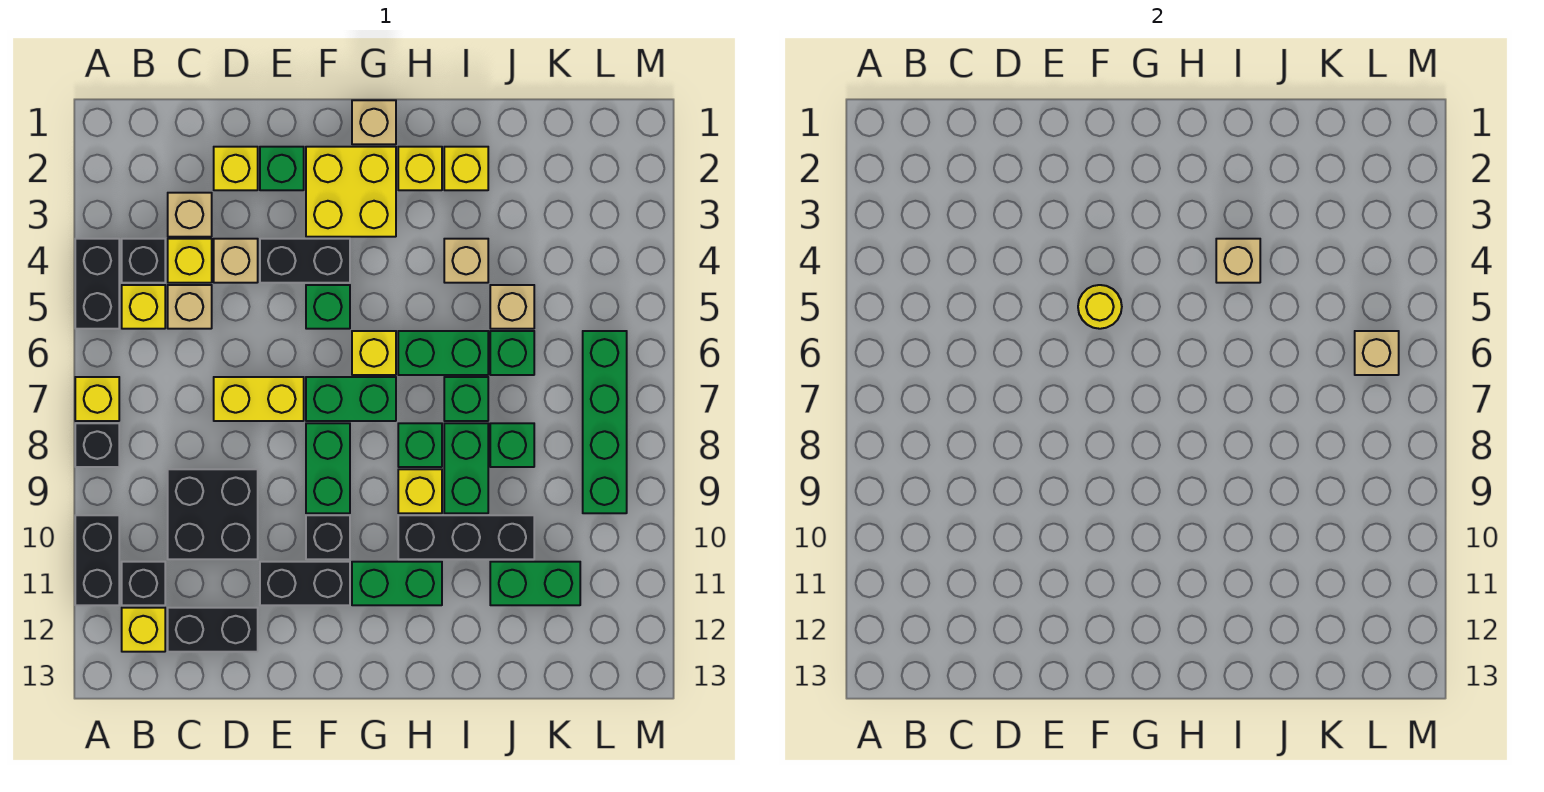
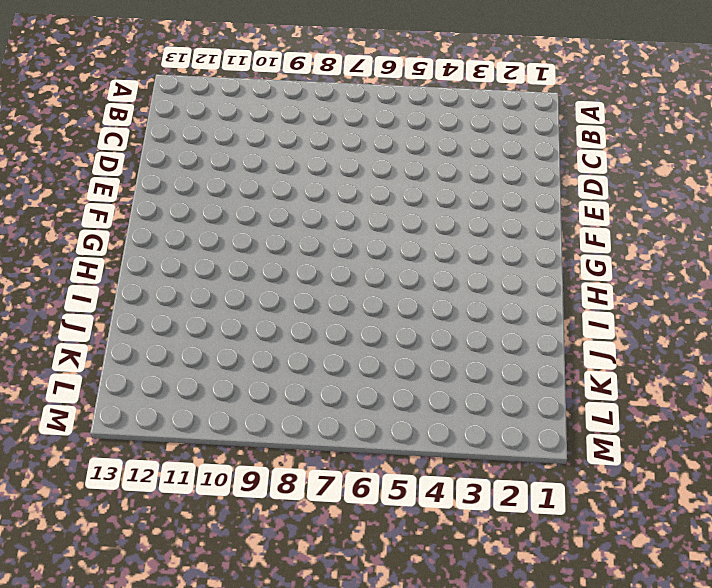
none -> black 1x2 brick [75,239,119,329]
none -> yellow 1x1 brick [75,377,119,421]
none -> black 1x1 brick [75,423,119,467]
none -> black 1x2 brick [75,515,119,605]

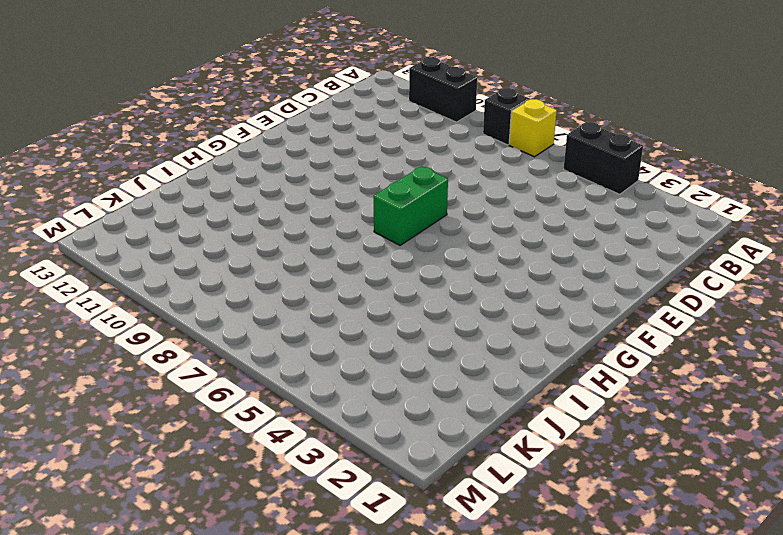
none -> black 1x1 brick [122,239,165,283]
none -> yellow 1x1 brick [122,285,165,329]
none -> black 1x1 brick [122,562,165,605]
none -> yellow 1x1 brick [122,608,165,652]

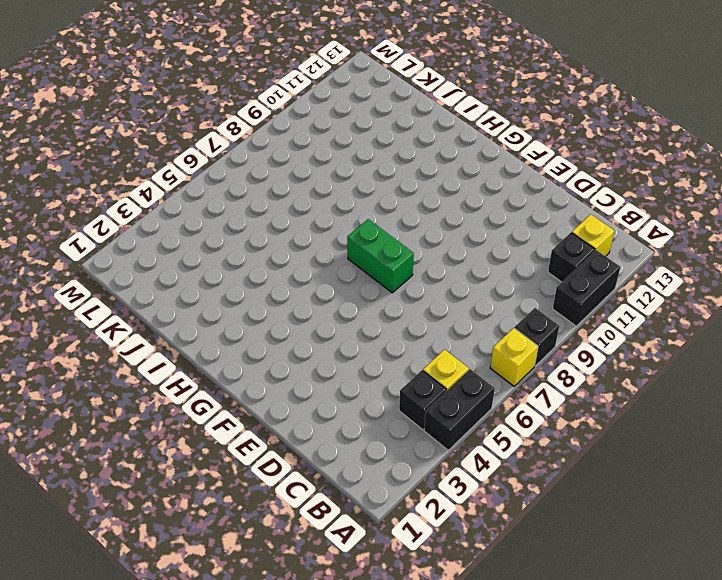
none -> tan 1x1 brick [168,193,212,237]
none -> yellow 1x1 brick [168,239,212,283]
none -> tan 1x1 brick [168,285,212,329]
none -> black 2x2 brick [168,469,258,559]

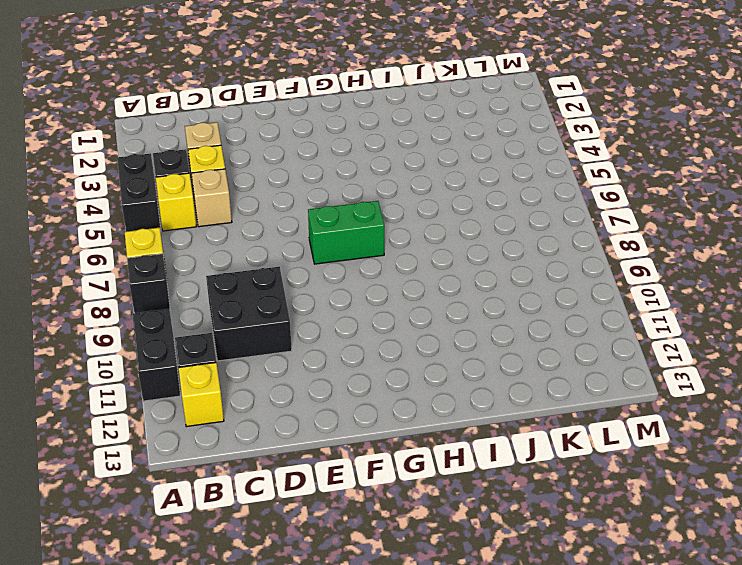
none -> black 1x2 brick [168,608,258,652]
none -> yellow 1x1 brick [214,147,258,190]
none -> tan 1x1 brick [214,239,258,283]
none -> yellow 1x2 brick [214,377,304,421]

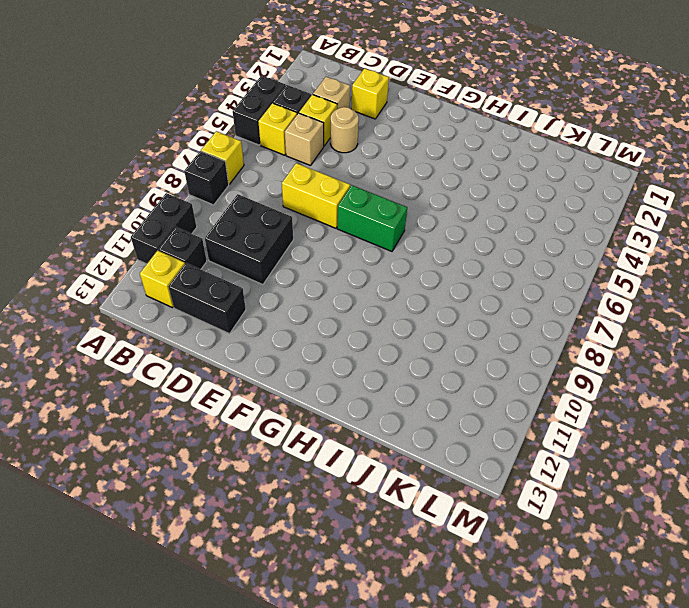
tan 1x1 round brick [330,107,359,153] -> tan 1x1 brick [214,239,258,283]
none -> green 1x1 brick [260,147,304,190]
none -> black 1x2 brick [260,239,350,283]
none -> black 1x2 brick [260,562,350,605]
none -> yellow 2x2 brick [306,147,396,237]

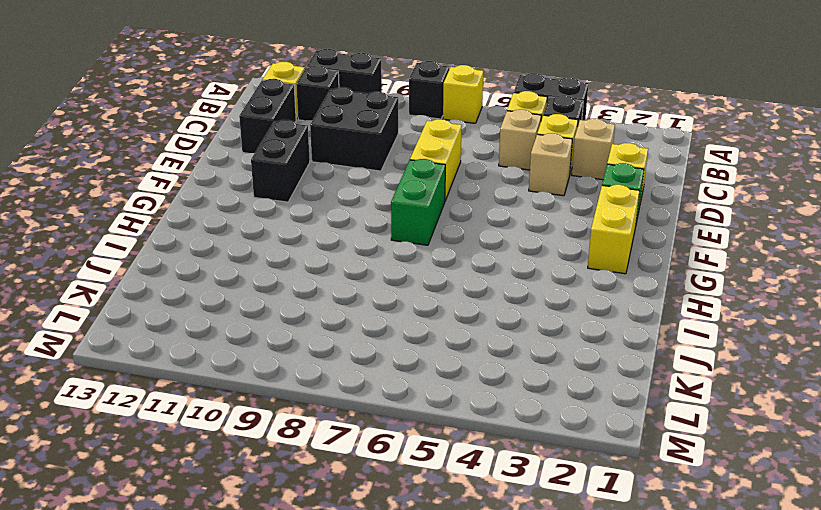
yellow 1x2 brick [588,185,640,274] -> yellow 2x2 brick [306,147,396,237]
none -> black 1x2 brick [260,239,350,283]
none -> green 1x1 brick [306,285,350,329]
none -> green 1x2 brick [306,423,350,513]
none -> black 1x1 brick [306,515,350,559]

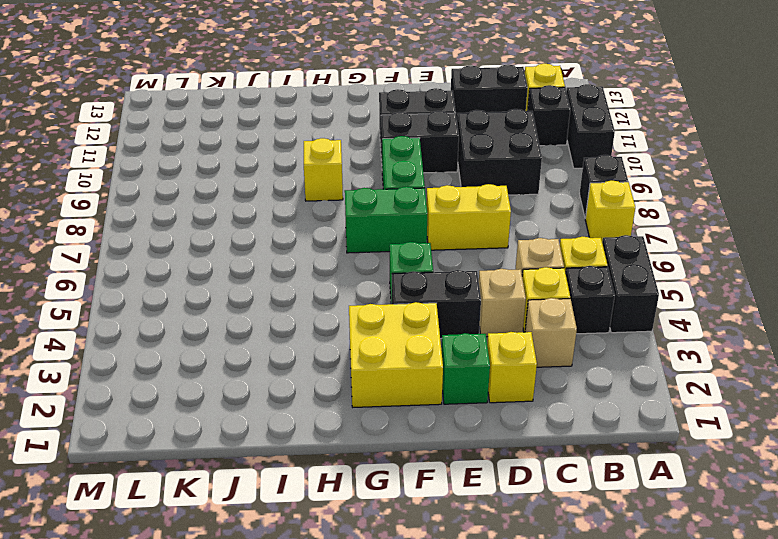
black 1x2 brick [381,111,459,173] -> black 1x1 brick [306,515,350,559]
none -> tan 1x1 brick [352,100,396,144]
none -> yellow 1x1 brick [352,331,396,375]
none -> green 1x2 brick [352,562,442,605]
none -> yellow 1x1 brick [398,147,442,190]

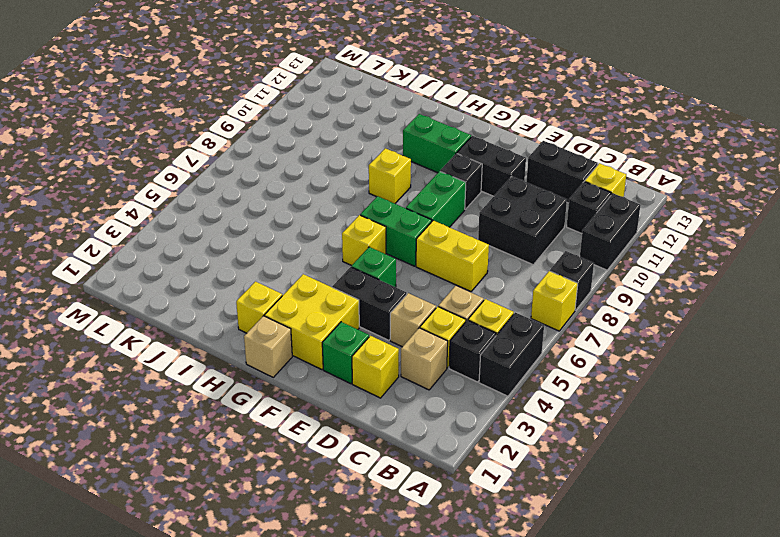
none -> green 1x2 brick [398,331,488,375]
none -> green 1x1 brick [398,423,442,467]
none -> black 1x3 brick [398,515,534,559]
none -> yellow 1x1 brick [444,147,488,190]

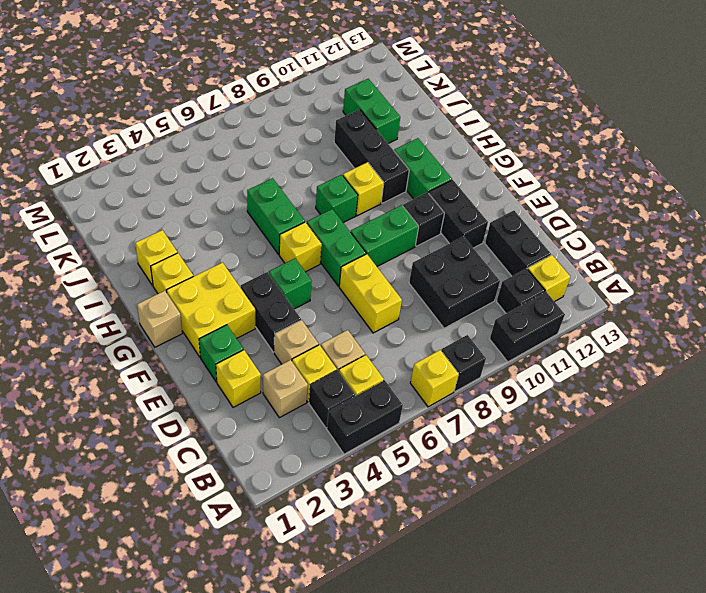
none -> tan 1x1 brick [444,239,488,283]
none -> green 1x1 brick [444,377,488,421]
none -> green 1x2 brick [444,423,488,513]
none -> tan 1x1 brick [490,285,534,329]

